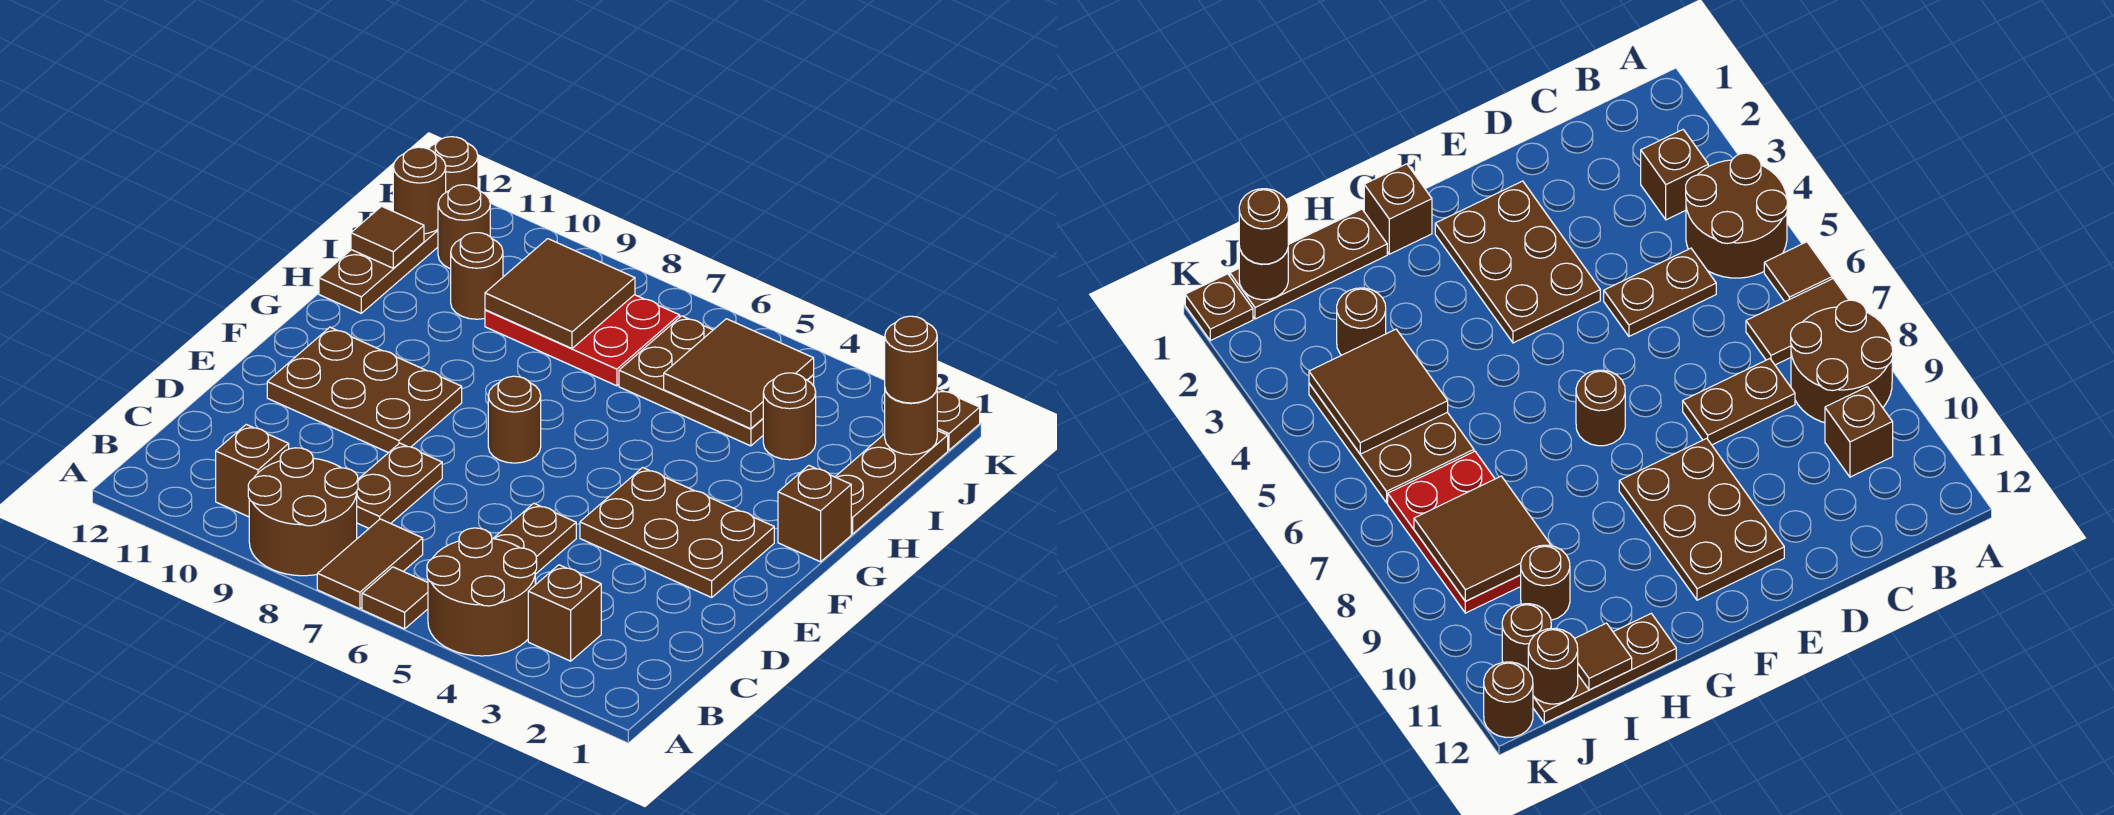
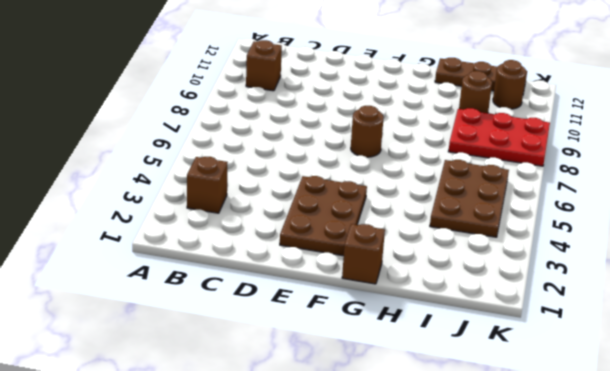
red 2x3 plate [448,108,550,166] -> red 2x3 plate turned to [485,295,680,386]
none -> brown 2x2 round brick [427,528,537,656]
none -> brown 1x1 tile [362,567,428,629]
none -> brown 1x2 tile [317,519,423,609]

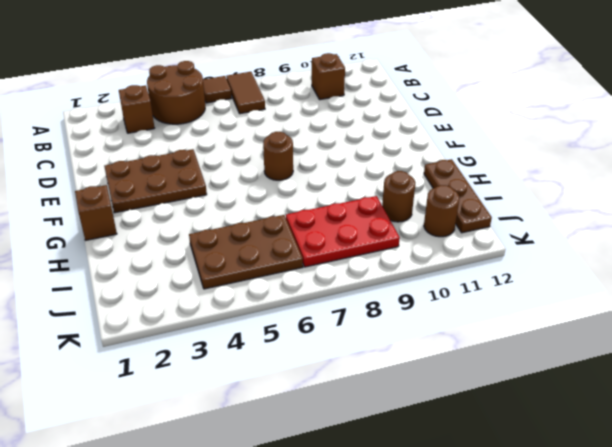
none -> brown 2x2 round brick [248,448,358,576]
none -> brown 1x2 plate [493,503,576,574]
none -> brown 1x2 plate [357,443,442,528]

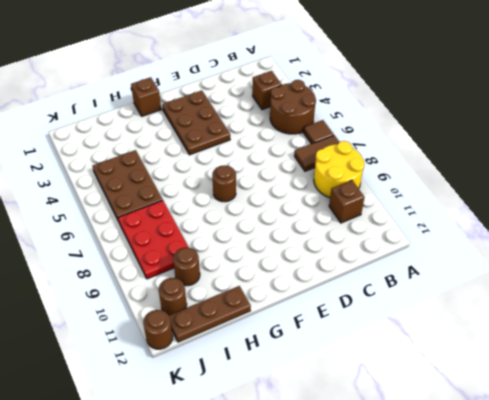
yellow 2x2 round brick [314,141,365,198] -> brown 2x2 round brick [248,448,358,576]
none -> brown 1x2 plate [493,503,576,574]
none -> brown 1x2 plate [357,443,442,528]
none -> brown 2x3 plate [267,327,462,453]

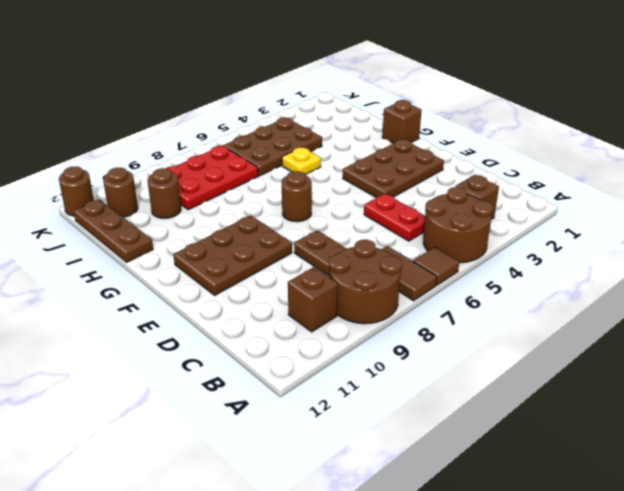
red 1x2 plate [364,194,425,241] -> brown 1x2 plate [493,503,576,574]
yellow 1x1 plate [282,147,321,175] -> none
none -> brown 1x3 plate [835,431,948,534]
none -> brown 1x1 round brick [763,373,816,460]
none -> brown 1x1 plate [937,388,980,450]

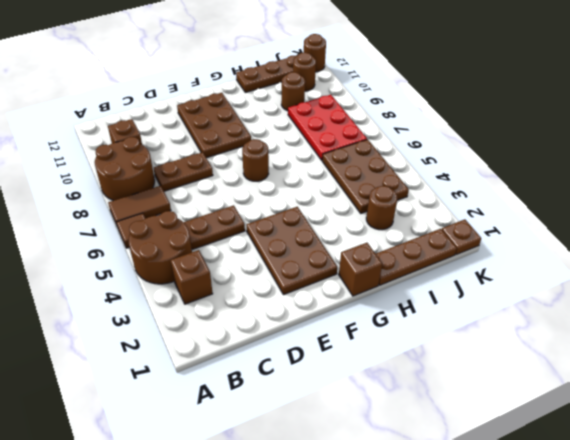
none -> brown 2x2 tile [664,319,814,429]
none -> brown 2x2 tile [485,239,635,348]
none -> brown 1x1 tile [351,206,424,268]

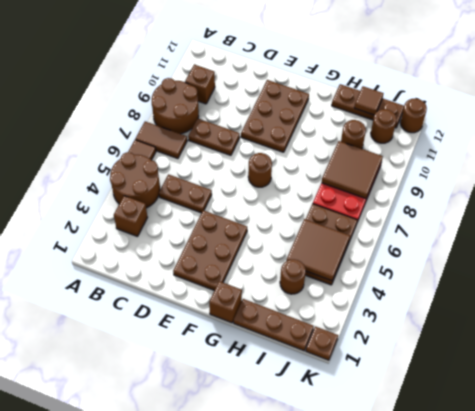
none -> brown 1x1 round brick [885,390,937,455]
none -> brown 1x1 round brick [393,147,446,234]
none -> brown 1x1 round brick [885,316,937,403]

